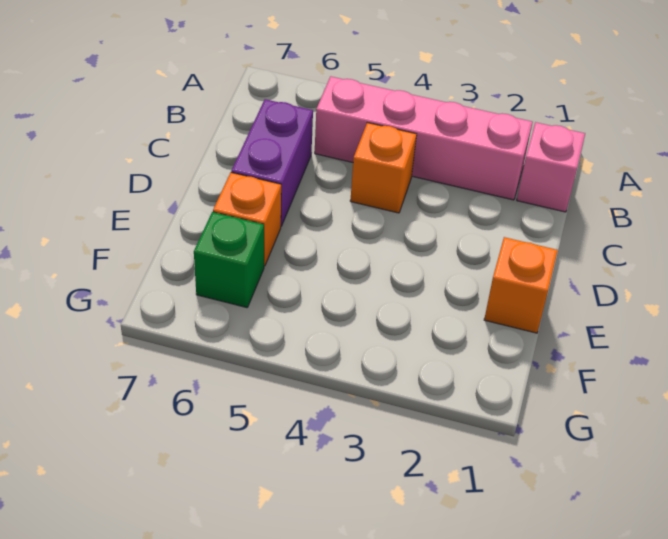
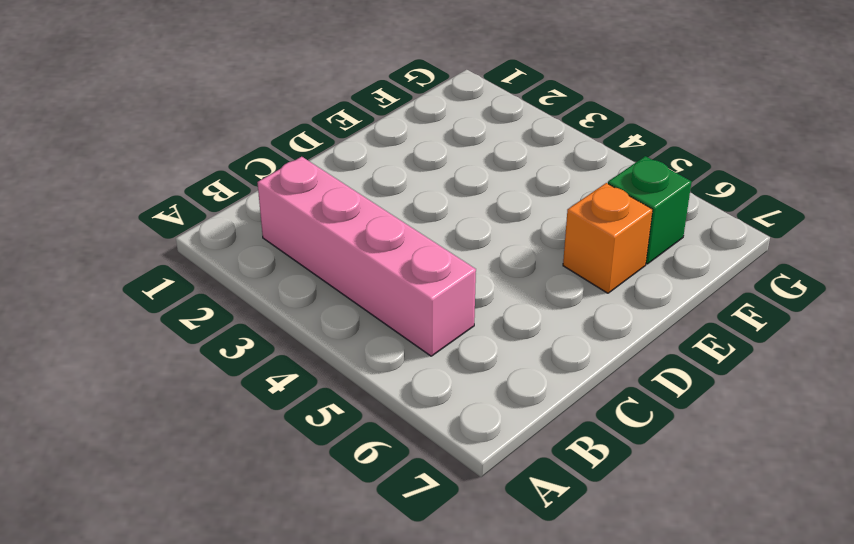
none -> pink 1x1 brick [517,122,585,212]
none -> orange 1x1 brick [350,123,417,213]

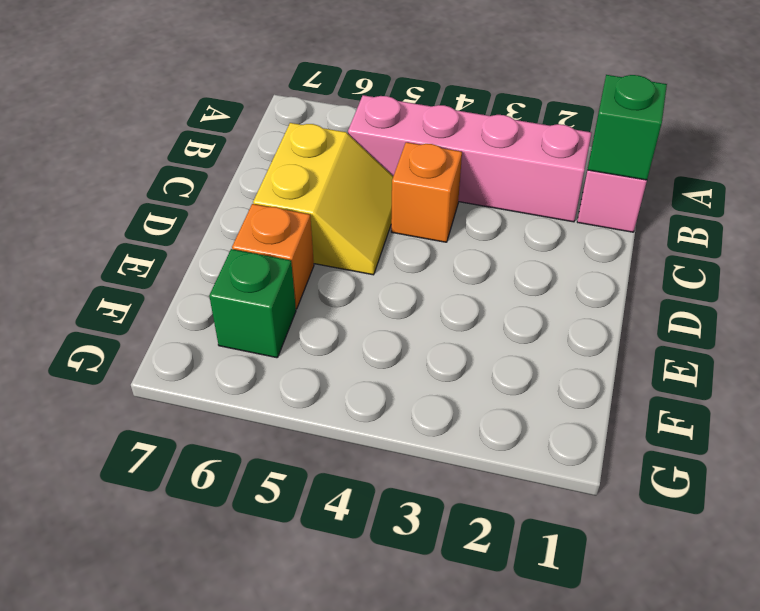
green 1x1 brick [588,75,667,180] -> none
yellow 2x2 slope [253,123,393,275] -> purple 1x2 brick [231,99,313,226]
none -> orange 1x1 brick [484,237,558,333]

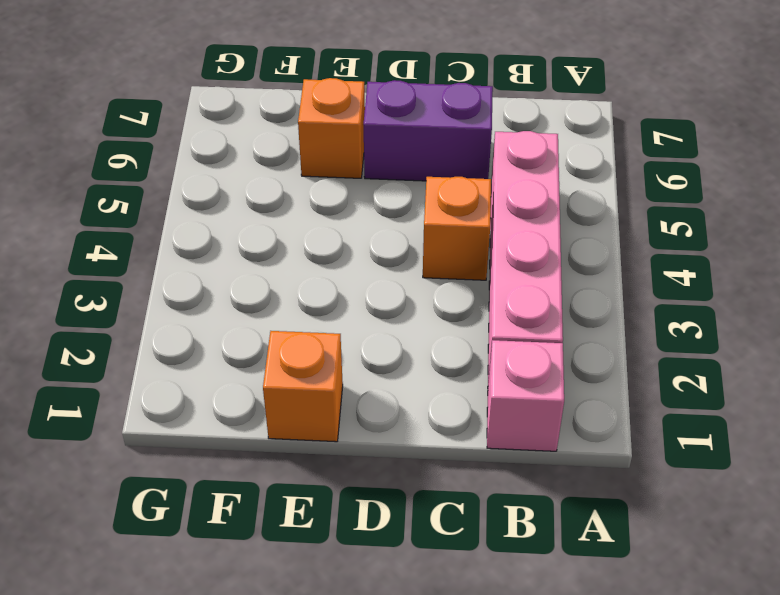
none -> green 1x1 brick [194,212,264,308]

